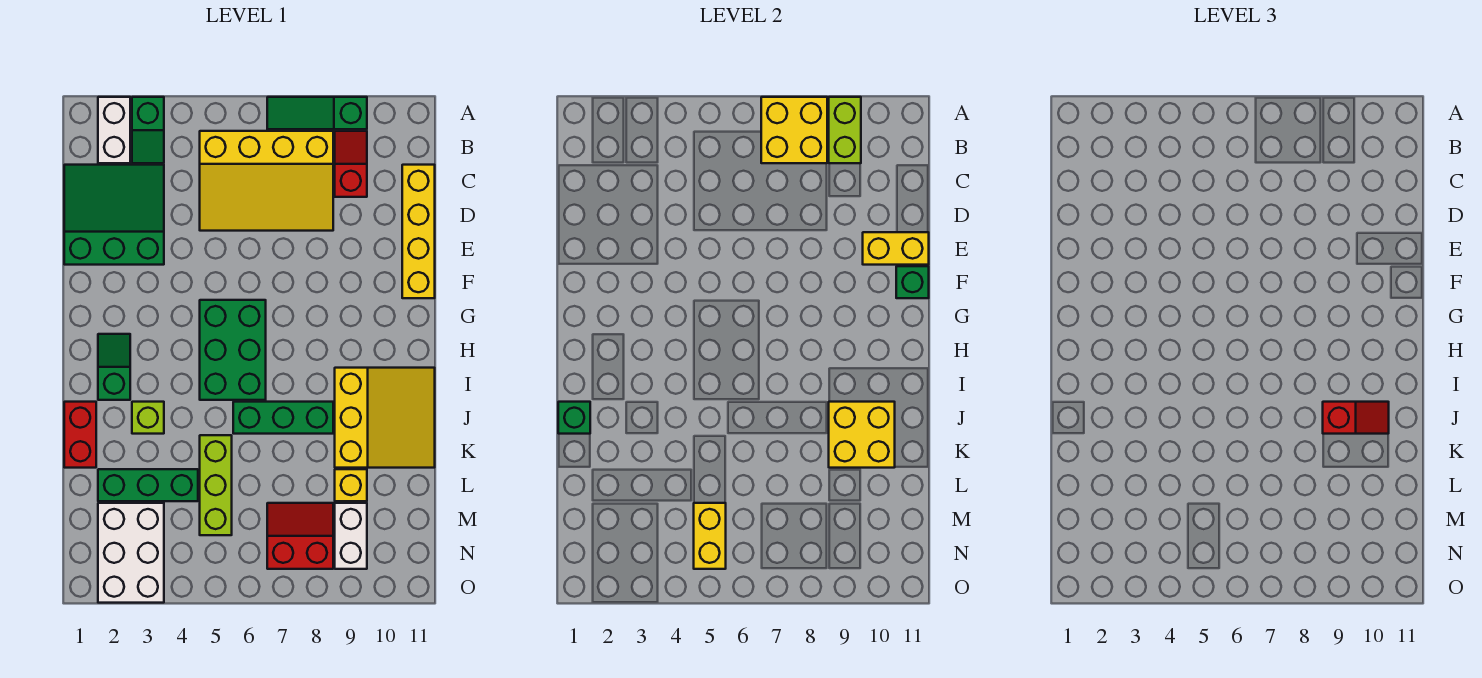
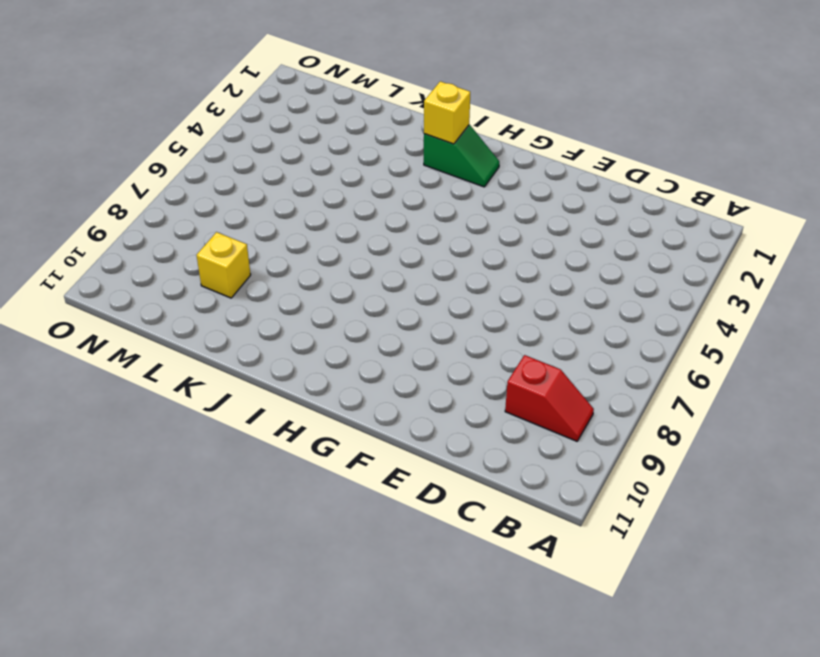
yellow 1x1 brick [424,81,470,144] -> none
none -> white 1x2 brick [98,97,130,163]
none -> green 1x2 slope [132,97,164,163]
none -> green 1x3 slope [267,97,367,129]

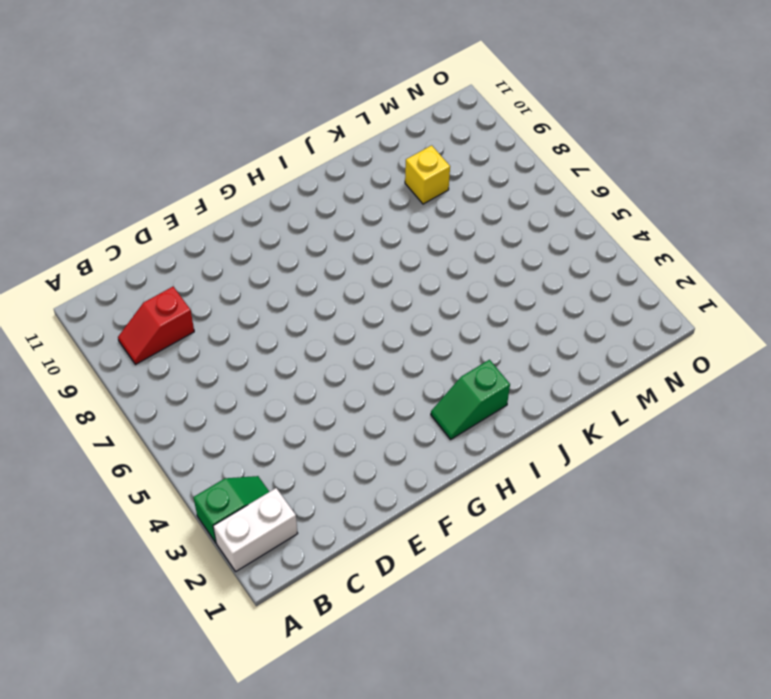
none -> green 1x3 slope [267,97,367,129]
none -> yellow 3x4 slope [200,131,333,231]
none -> green 3x3 slope [64,165,164,265]

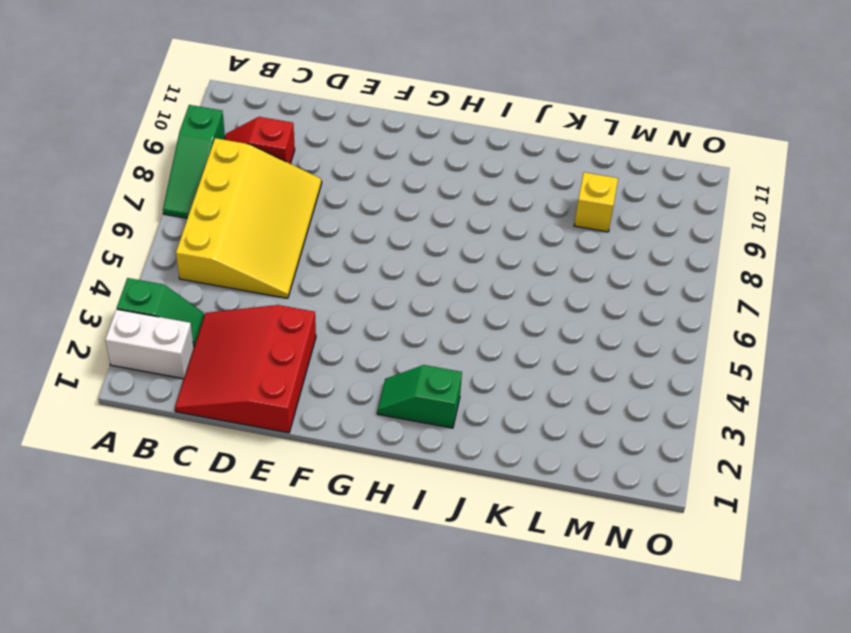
red 3x3 slope [175,305,316,433] -> green 3x3 slope [64,165,164,265]
none -> yellow 1x4 brick [402,165,435,298]
none -> green 2x3 brick [200,300,266,400]
none -> yellow 3x3 slope [335,368,435,468]

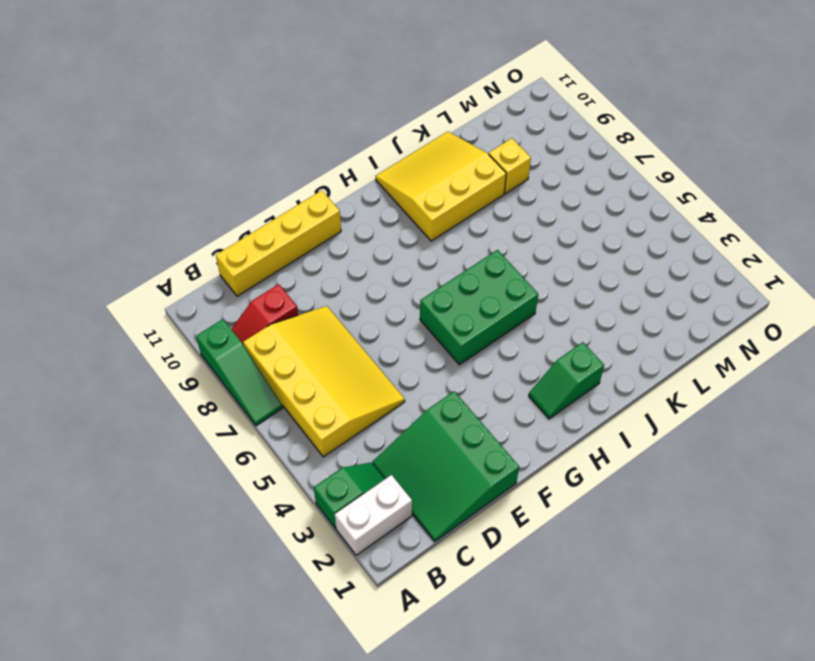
none -> red 1x2 brick [64,402,96,468]
none -> lime 1x1 brick [132,402,164,434]
none -> green 1x3 brick [233,402,333,434]

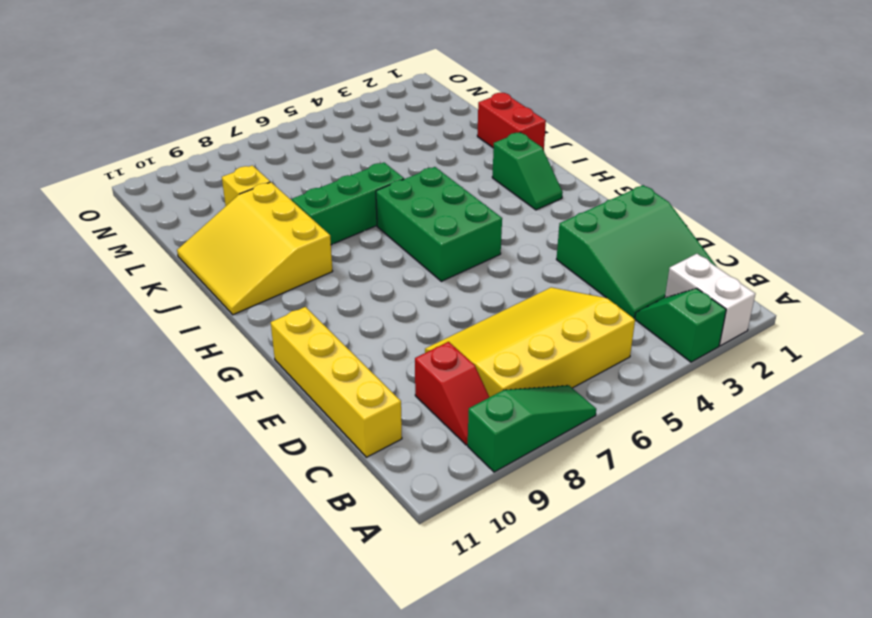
none -> lime 1x1 brick [132,402,164,434]
none -> lime 1x3 brick [200,435,232,535]
none -> green 1x3 brick [98,469,198,501]

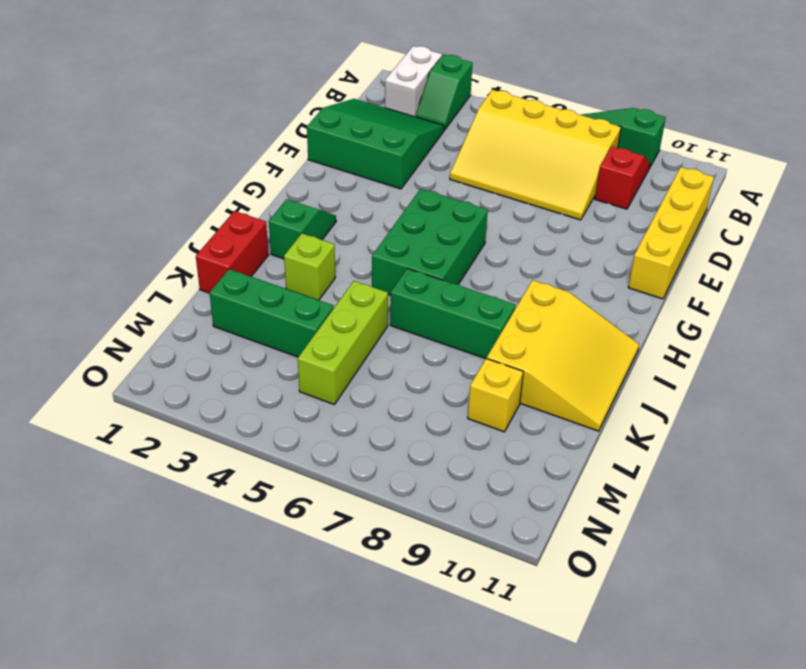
none -> white 2x3 brick [98,503,164,603]
none -> red 2x2 slope [267,503,333,569]
none -> white 1x2 brick [335,503,367,569]

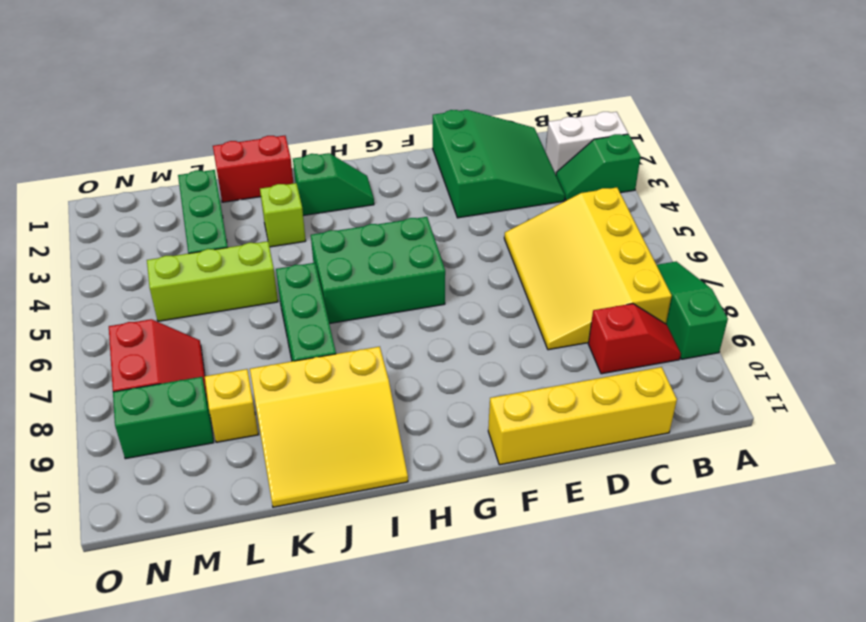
green 1x2 brick [113,377,214,459] -> white 1x2 brick [335,503,367,569]
none -> white 2x3 brick [98,503,164,603]
none -> yellow 2x2 brick [761,97,827,163]
none -> lime 1x2 brick [829,97,861,163]

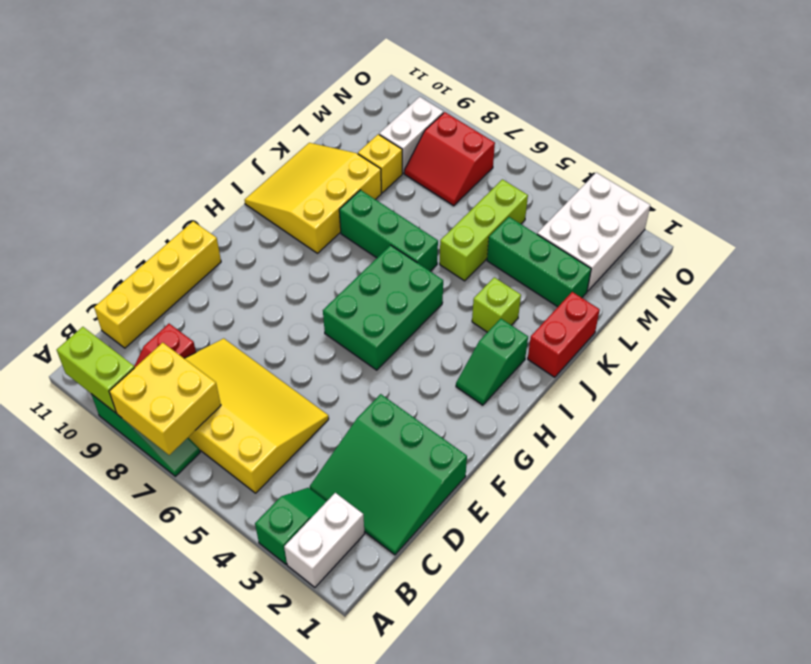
lime 1x2 brick [57,327,135,413] -> lime 1x2 brick turned to [829,97,861,163]
none -> yellow 1x2 brick [863,232,929,265]
none -> green 1x1 brick [896,266,929,298]
none -> green 1x1 brick [558,402,590,434]

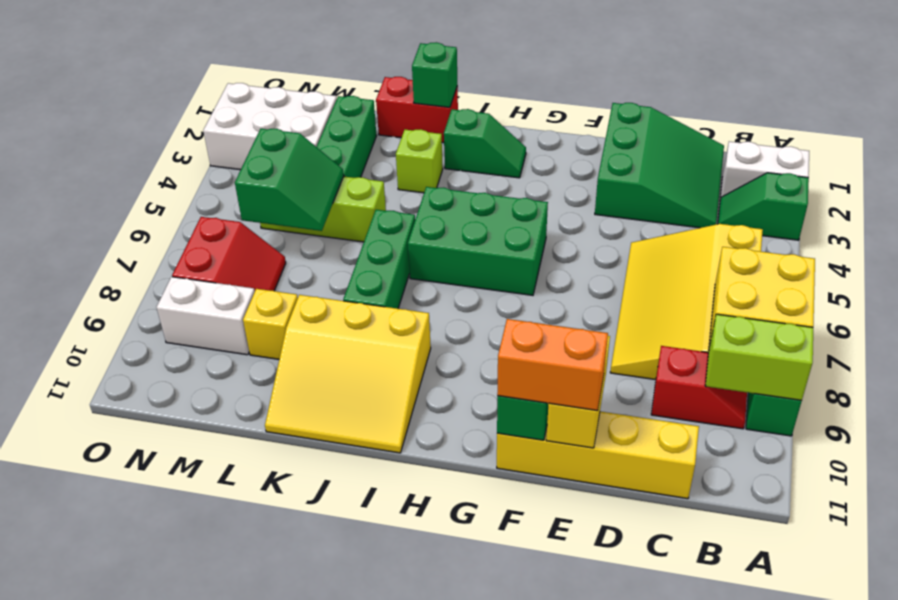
orange 1x2 brick [497,319,608,411] -> none
green 2x2 slope [235,129,344,231] -> yellow 1x2 brick [694,503,726,569]
none -> yellow 2x2 brick [829,402,895,468]
none -> red 1x2 slope [1323,402,1389,434]

